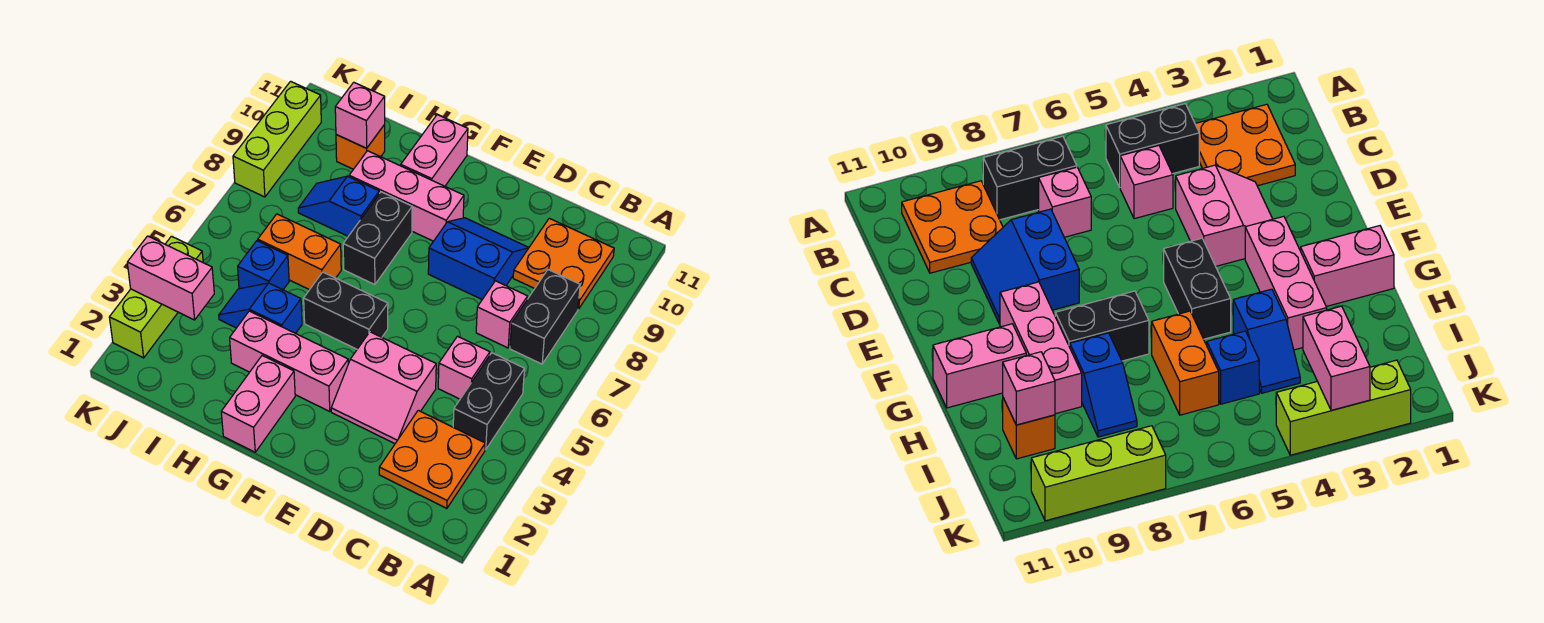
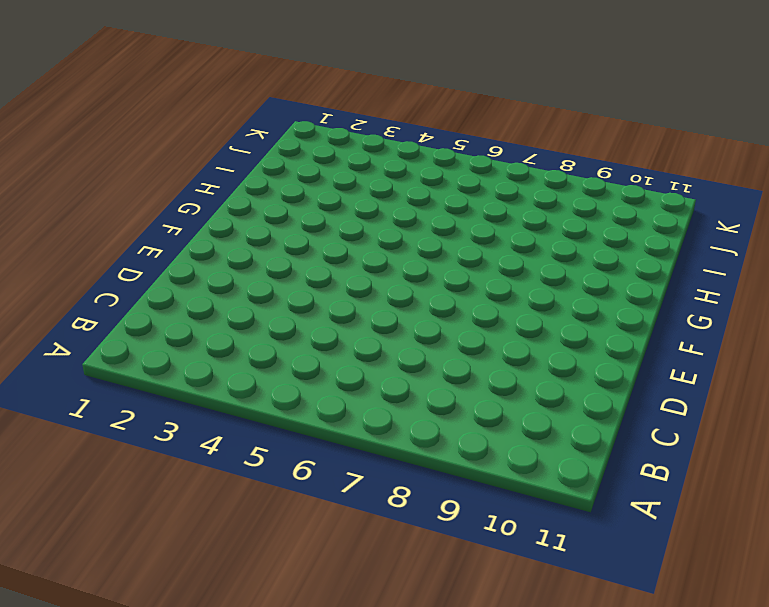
none -> orange 2x2 plate [379,410,485,508]
none -> black 1x2 brick [453,353,524,449]
none -> black 1x2 brick [510,270,580,364]

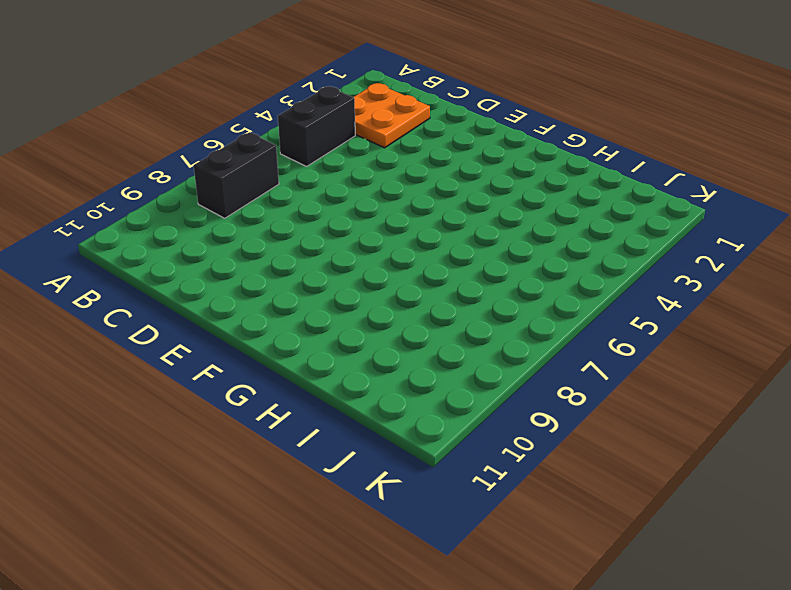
none -> orange 2x2 plate [513,218,614,309]
none -> pink 1x1 brick [438,336,490,399]
none -> pink 1x1 brick [476,281,528,348]

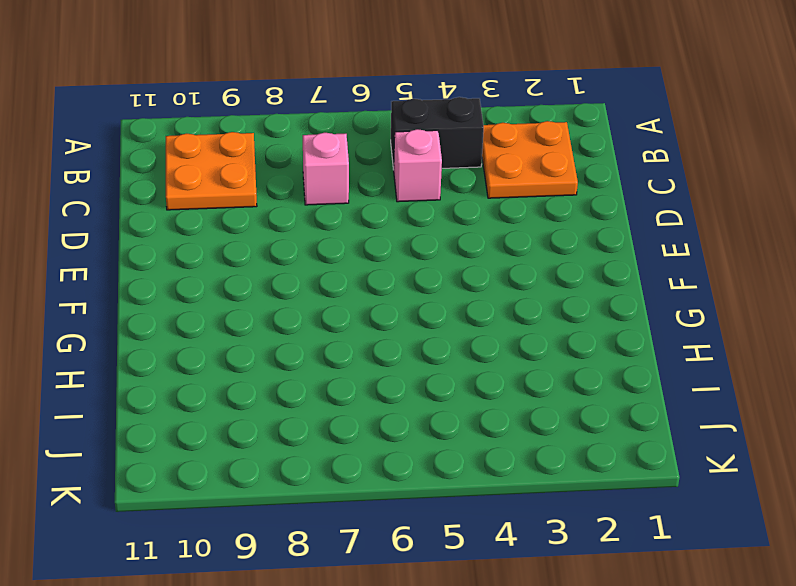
none -> black 1x2 brick [510,270,580,364]
none -> pink 2x2 slope [331,332,436,444]
none -> blue 2x2 slope [428,218,529,299]

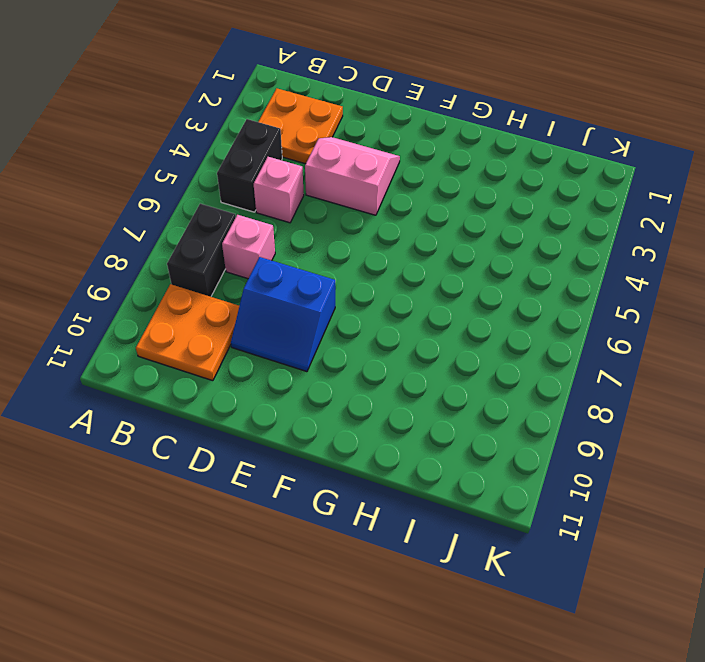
none -> pink 1x3 brick [230,311,348,411]
none -> black 1x2 brick [304,272,388,349]
none -> pink 1x3 brick [349,151,464,241]

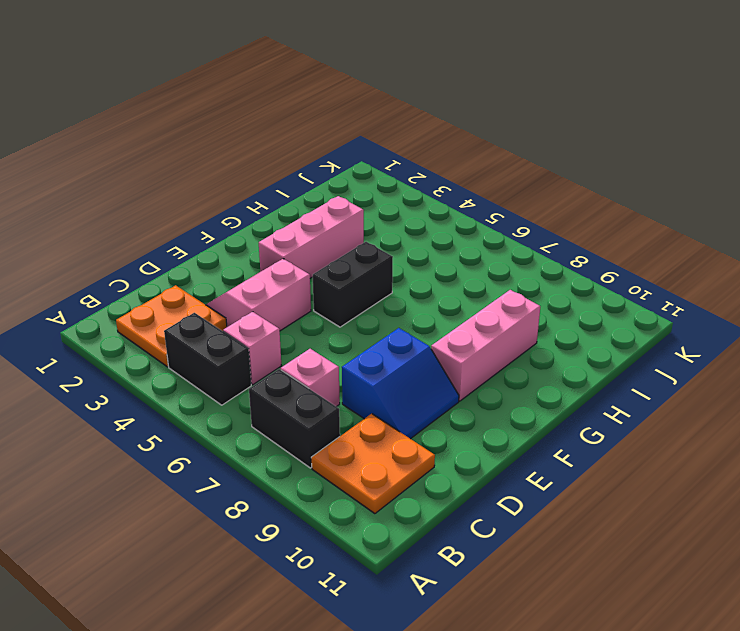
none -> pink 1x2 brick [221,356,295,452]
none -> black 1x2 brick [343,192,412,285]
none -> pink 1x2 brick [401,115,468,186]

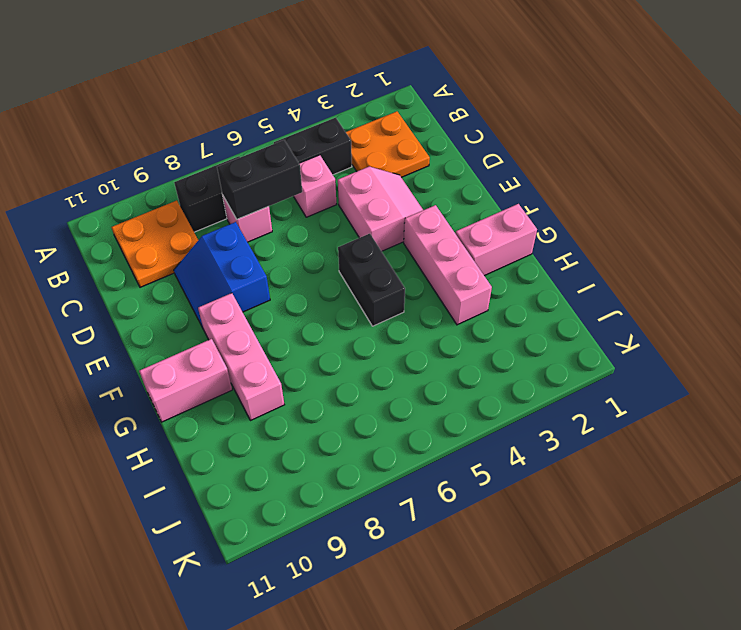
black 1x2 brick [217,140,302,219] -> black 1x2 brick moved to [343,192,412,285]
none -> blue 1x2 slope [219,283,302,333]
none -> orange 1x2 brick [258,214,341,290]
none -> blue 1x2 slope [298,176,379,236]

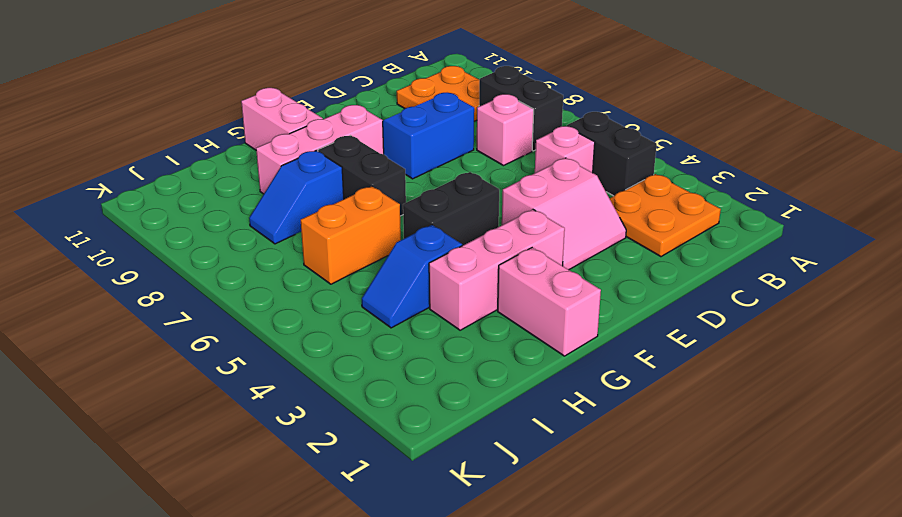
none -> blue 1x1 brick [238,241,289,290]
none -> orange 1x1 brick [336,125,385,169]
none -> lime 1x3 brick [109,236,203,358]

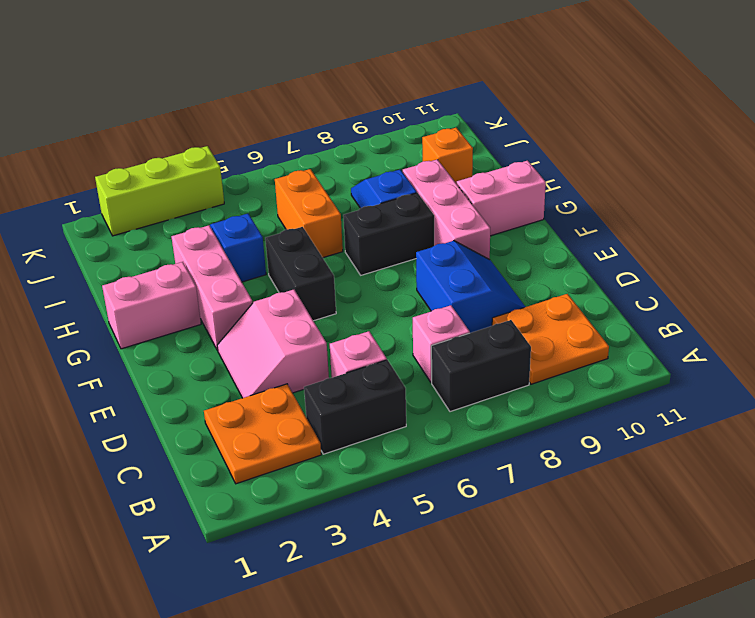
none -> blue 1x1 brick [238,241,289,290]
none -> lime 1x3 brick [233,81,321,197]
none -> pink 1x1 brick [335,82,385,148]

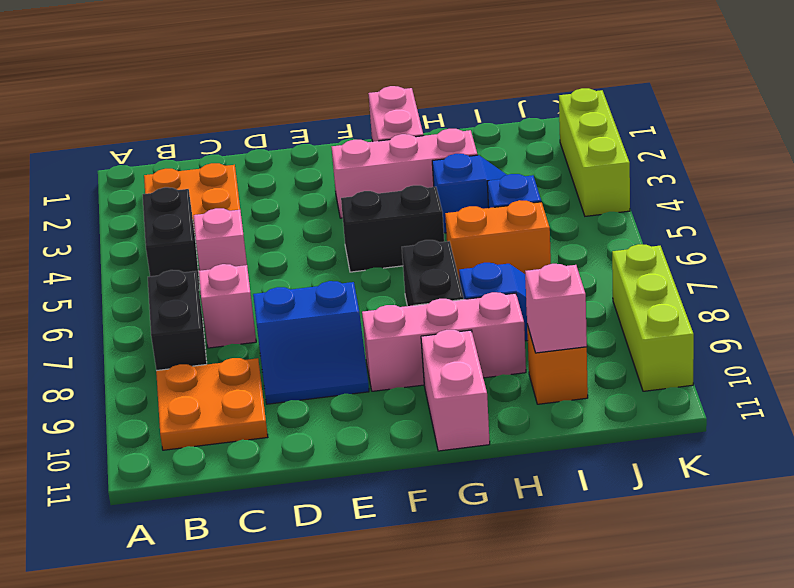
none -> pink 2x2 slope [331,332,436,444]
none -> pink 1x2 brick [127,236,214,320]

